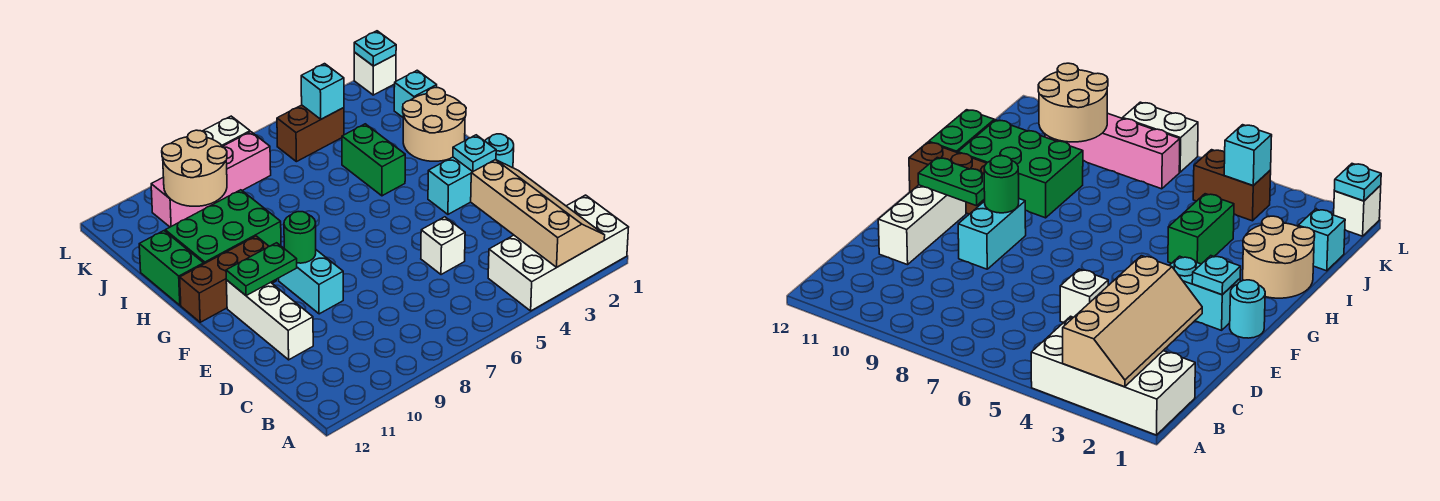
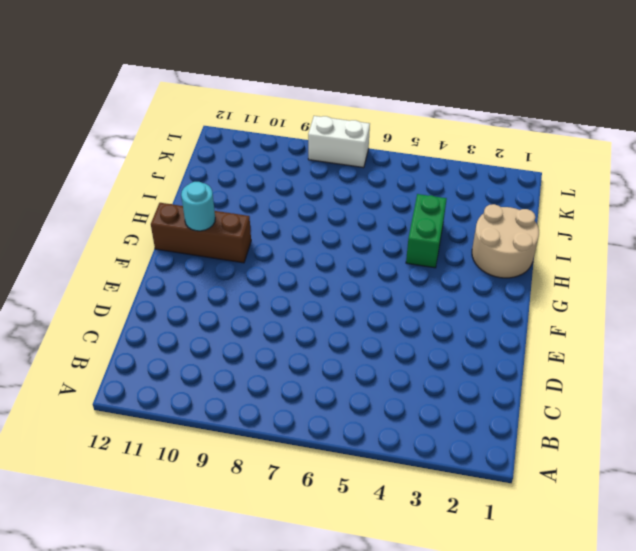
cyan 1x1 round brick [181,182,215,231] -> cyan 1x1 round brick moved to [485,134,514,168]
none -> white 2x4 brick [488,195,629,311]
none -> white 1x1 brick [421,217,465,275]
none -> white 1x3 brick [226,280,313,360]

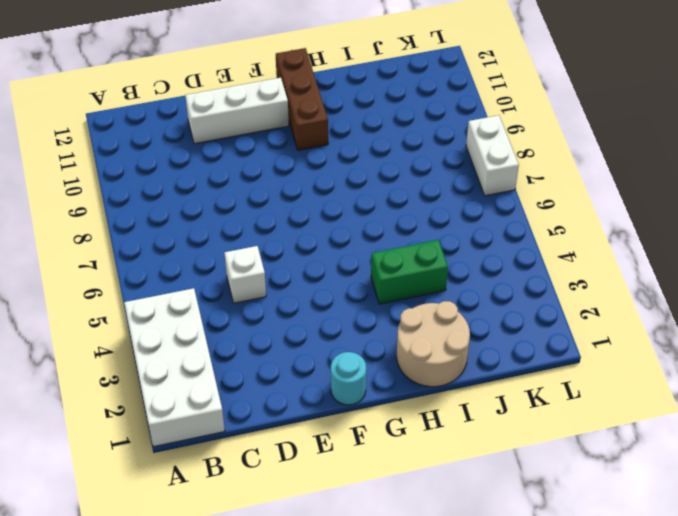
none -> cyan 1x2 brick [279,250,343,314]
none -> cyan 1x2 brick [428,157,472,214]
none -> green 2x3 brick [165,190,281,264]

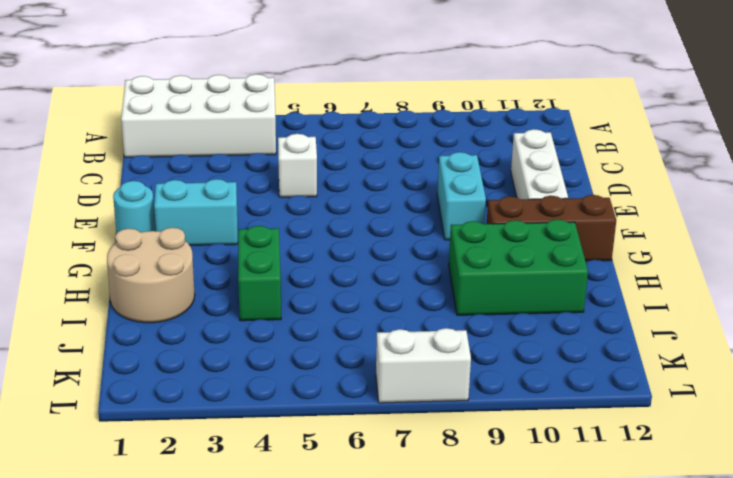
none -> green 1x2 brick [139,231,204,305]
none -> cyan 1x1 brick [394,70,437,117]
none -> brown 1x2 brick [277,105,344,162]

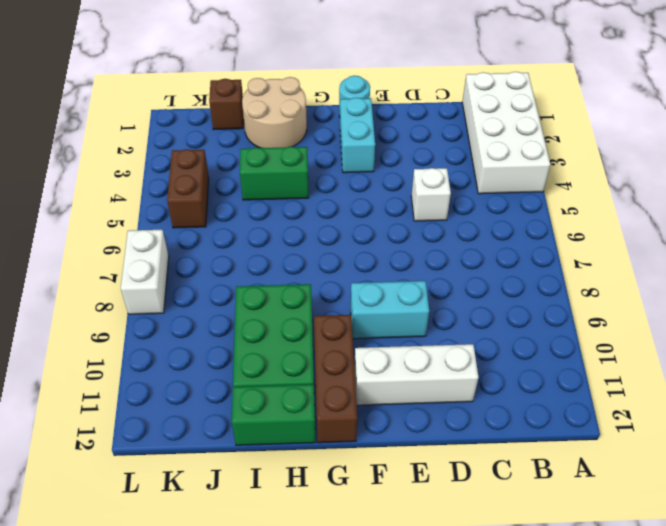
brown 1x1 brick [209,79,244,130] -> cyan 1x1 brick [394,70,437,117]
none -> pink 1x4 brick [151,132,271,227]
none -> white 1x1 brick [354,52,396,95]
none -> tan 2x4 slope [471,160,605,267]

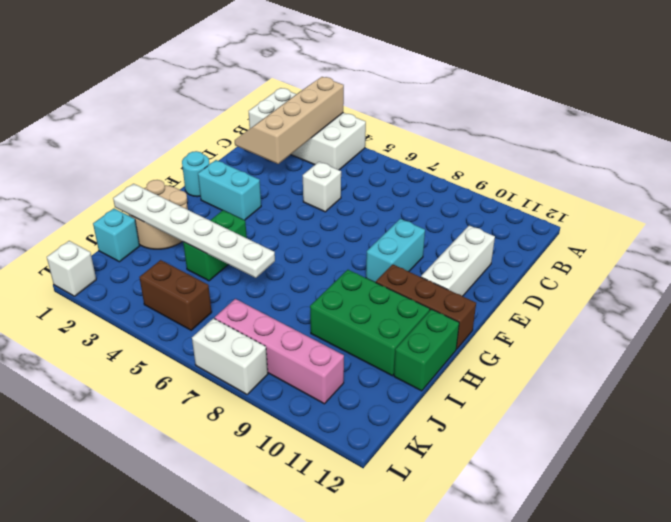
white 1x6 plate [113,184,275,278] -> none
none -> cyan 1x1 plate [453,135,496,172]
none -> green 1x1 round brick [284,212,316,263]
none -> green 1x2 plate [226,243,297,296]

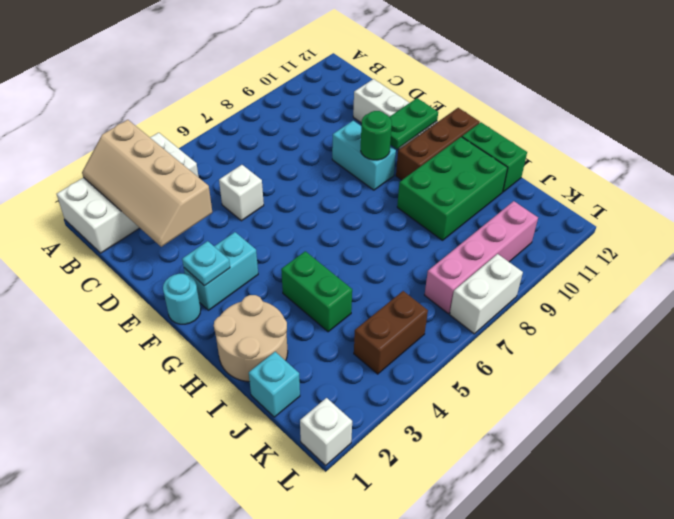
none -> tan 2x2 round brick [162,130,227,206]
none -> cyan 1x1 brick [301,64,344,119]
none -> cyan 1x1 plate [354,31,396,66]

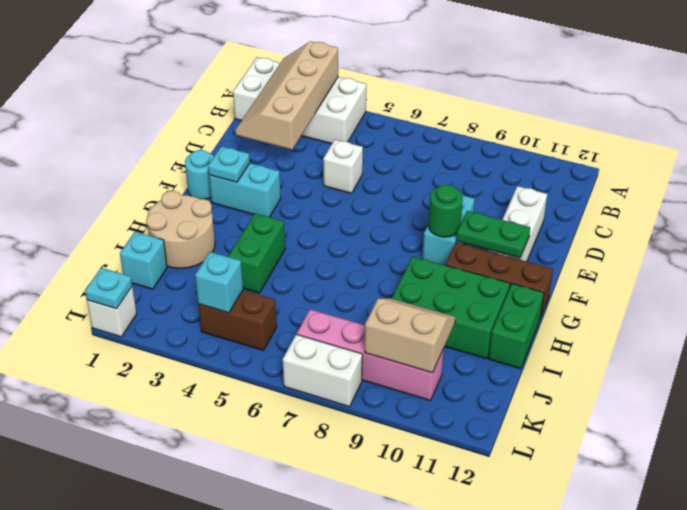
tan 2x2 slope [365,298,455,373] -> tan 2x2 round brick [162,130,227,206]

